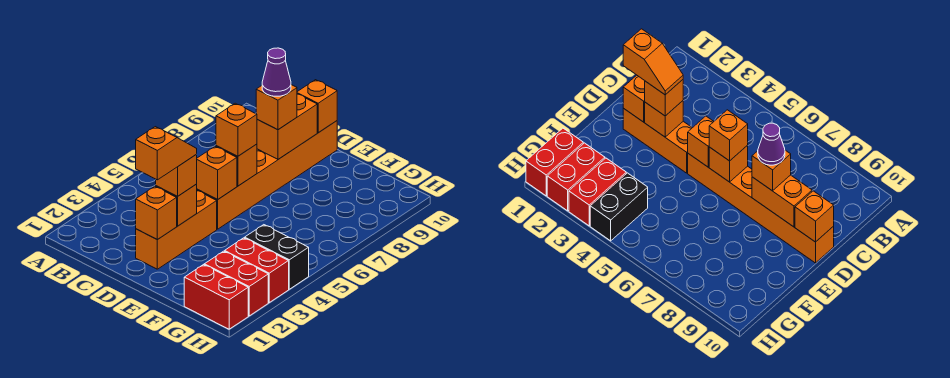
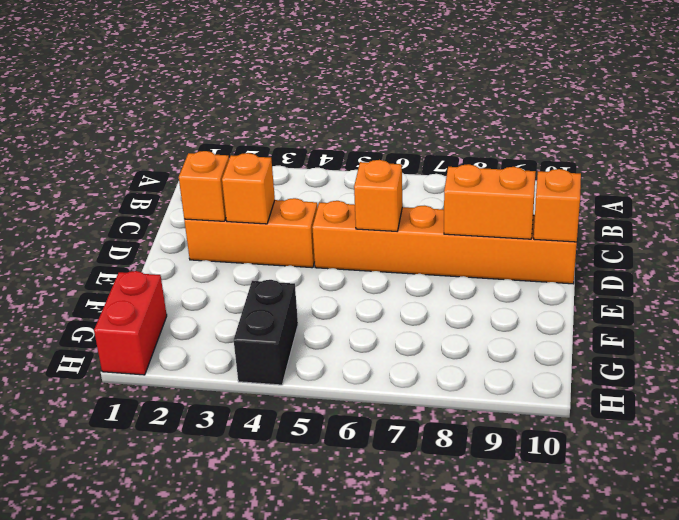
none -> red 1x2 brick [204,251,268,316]
none -> red 1x2 brick [225,238,289,302]
none -> orange 1x1 brick [197,147,237,199]

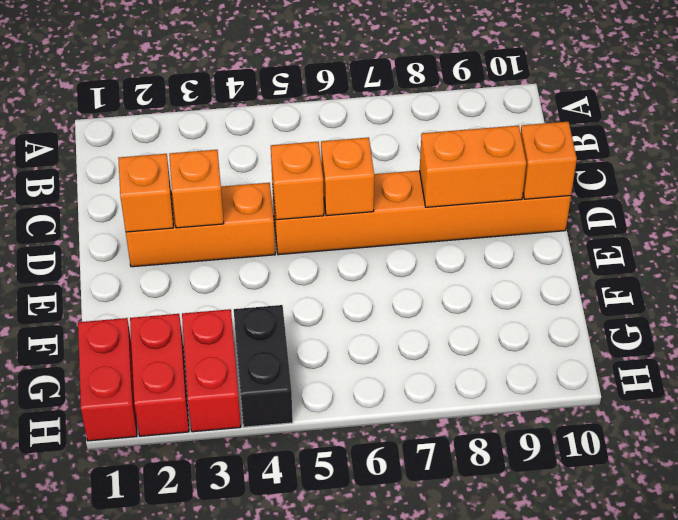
none -> orange 1x1 brick [156,154,197,196]
none -> orange 1x1 brick [216,103,257,156]
none -> orange 1x1 brick [256,85,297,130]

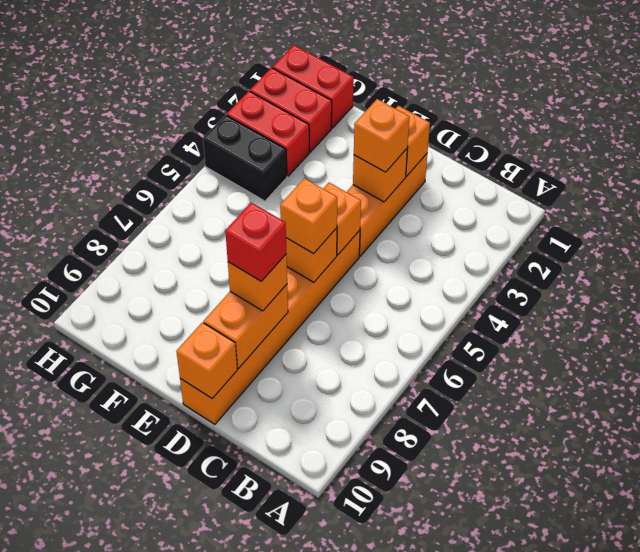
red 1x1 brick [225,202,286,281] -> purple 1x1 cone [262,48,291,96]
none -> orange 1x2 slope [136,127,197,180]

